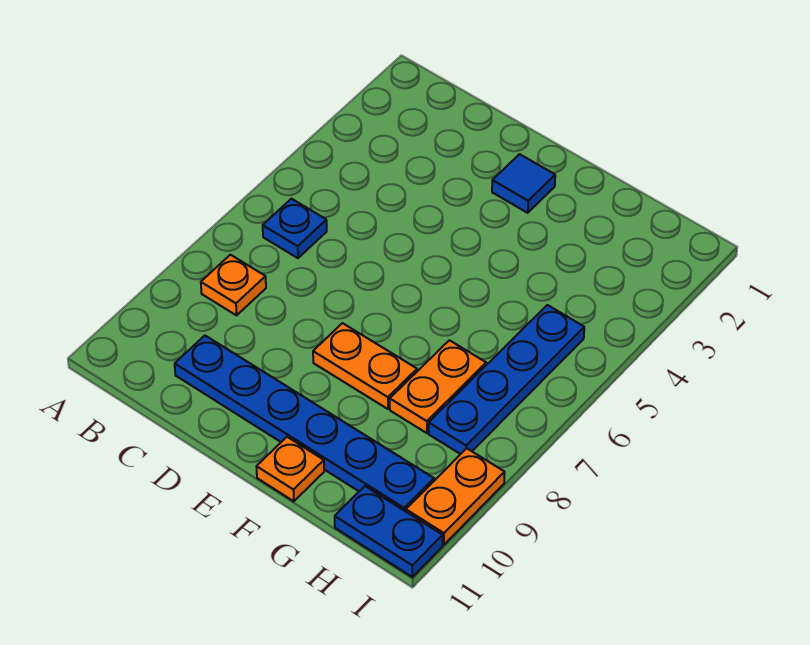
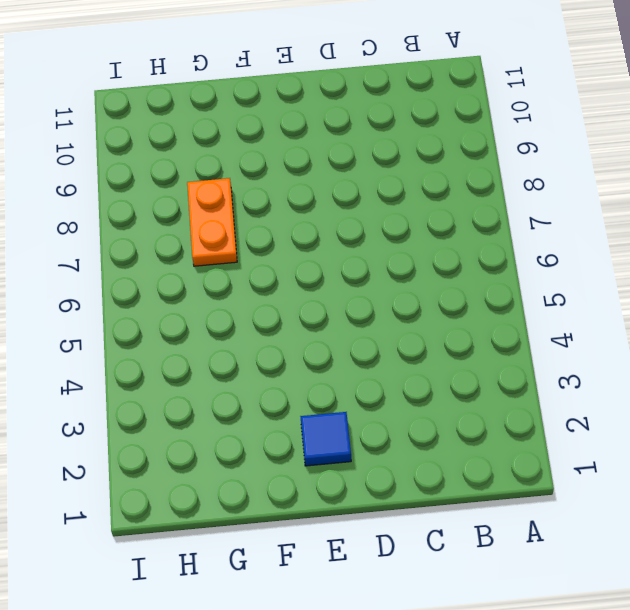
none -> blue 1x1 plate [263,199,327,258]
none -> orange 1x1 plate [201,255,266,315]

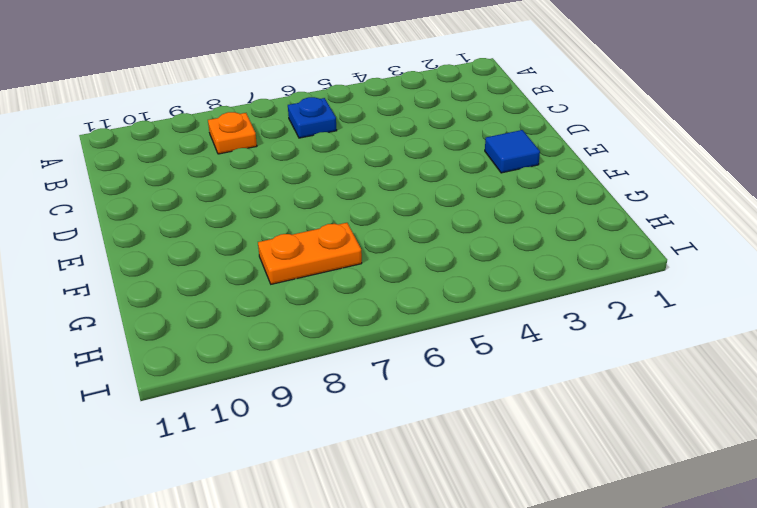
none -> blue 1x6 plate [175,336,434,511]
none -> orange 1x2 plate [313,323,417,409]

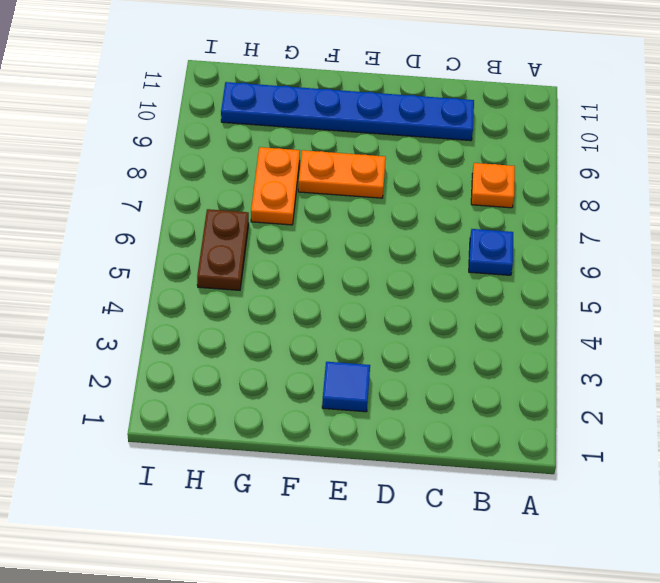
brown 1x2 plate [197,209,249,290] -> blue 1x4 plate [429,305,584,454]
none -> orange 1x1 plate [256,437,324,501]
none -> blue 1x2 plate [335,486,443,577]

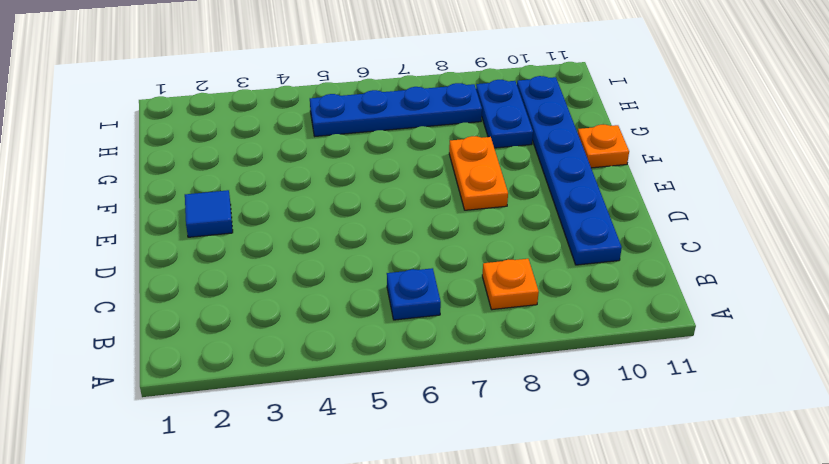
blue 1x2 plate [476,80,533,148] -> blue 1x2 plate moved to [335,486,443,577]
none -> orange 1x2 plate [390,340,486,433]
none -> orange 1x2 plate [406,448,505,545]

